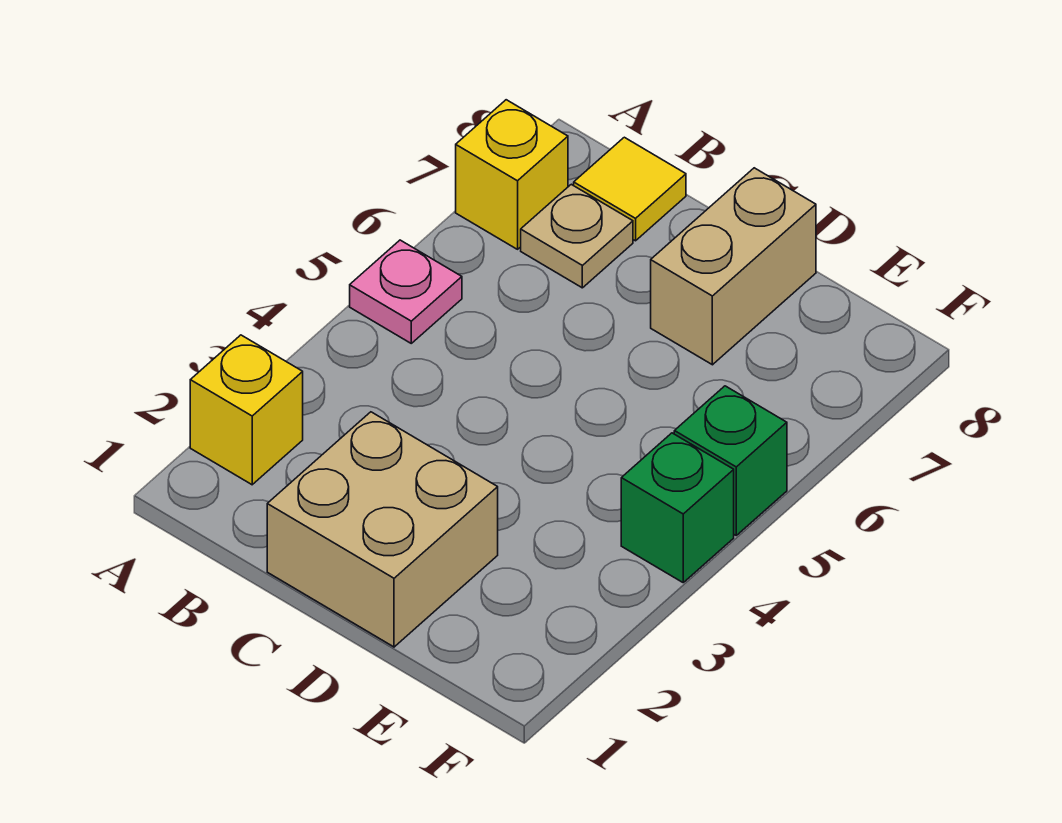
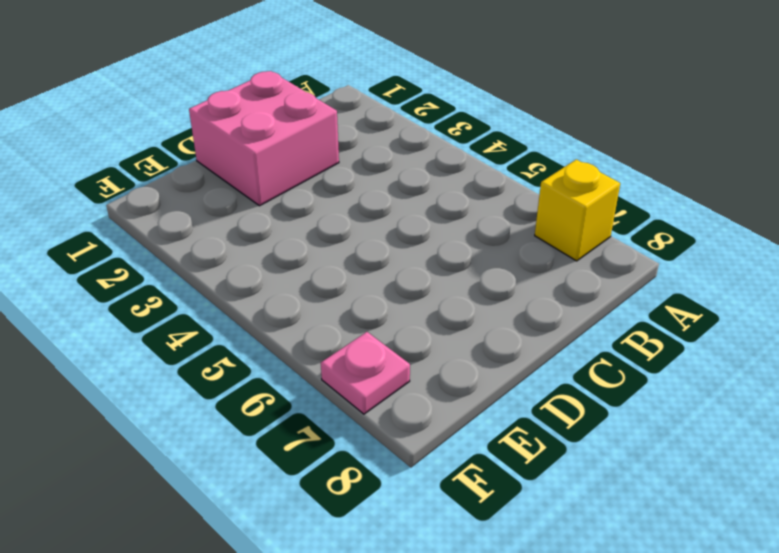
pink 2x2 brick [189,71,339,206] -> tan 2x2 brick [267,412,498,647]
pink 1x1 plate [321,332,410,414] -> pink 1x1 plate moved to [350,240,462,343]
none -> yellow 1x1 brick [190,335,303,485]
none -> tan 1x1 plate [521,184,633,288]

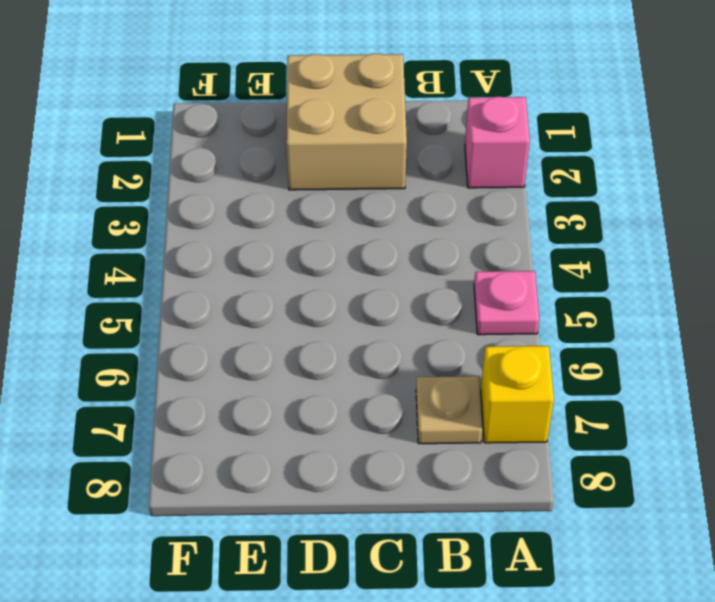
pink 1x1 brick [465,97,530,188] -> yellow 1x1 brick [190,335,303,485]
none -> yellow 1x1 tile [574,137,686,241]
none -> tan 1x2 brick [651,168,816,365]

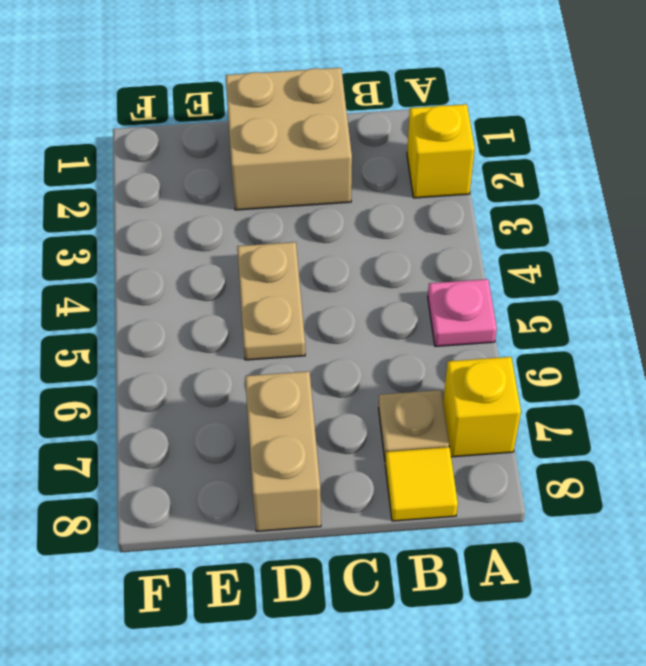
tan 1x2 plate [237,242,305,360] -> none
none -> green 1x1 brick [621,433,734,582]
none -> green 1x1 brick [674,386,787,535]

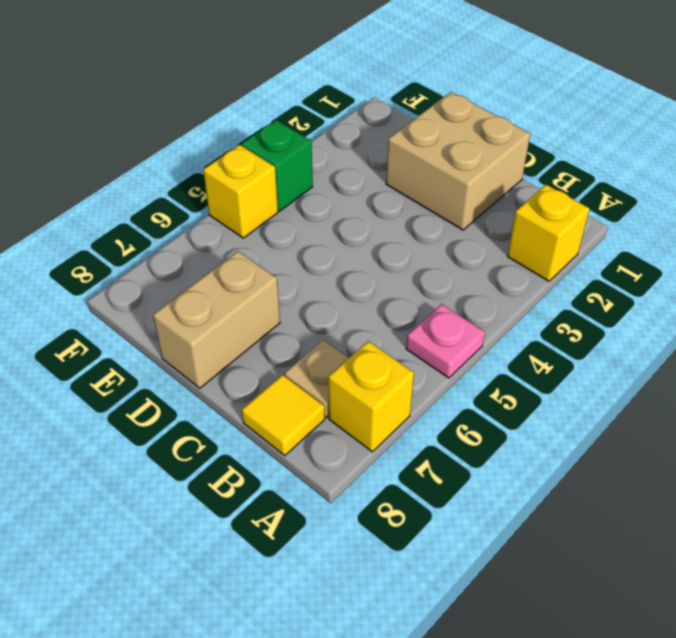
yellow 1x1 brick [203,145,278,238] -> green 1x1 brick [674,386,787,535]

